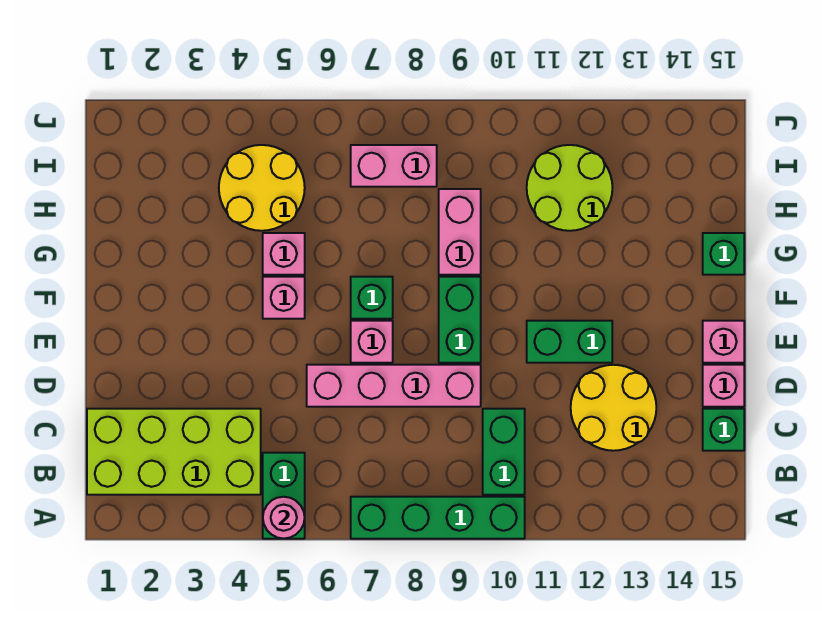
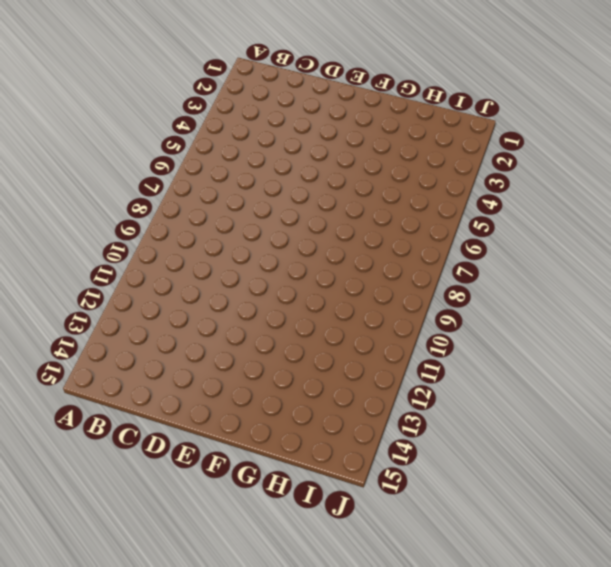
none -> green 1x2 brick [263,453,305,539]
none -> green 1x4 brick [351,497,525,539]
none -> lime 2x4 brick [87,409,261,495]

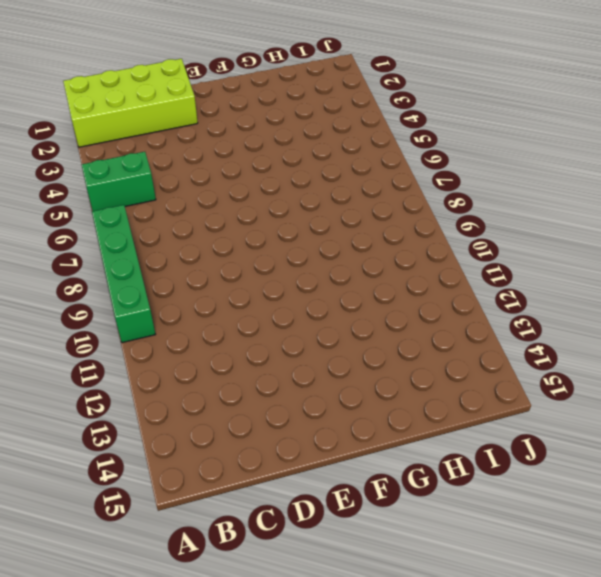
lime 2x4 brick [63,59,198,147] -> lime 2x4 brick turned to [87,409,261,495]
none -> green 1x2 brick [483,409,525,495]
none -> yellow 2x2 round brick [571,365,656,451]
none -> green 1x1 brick [703,409,744,451]

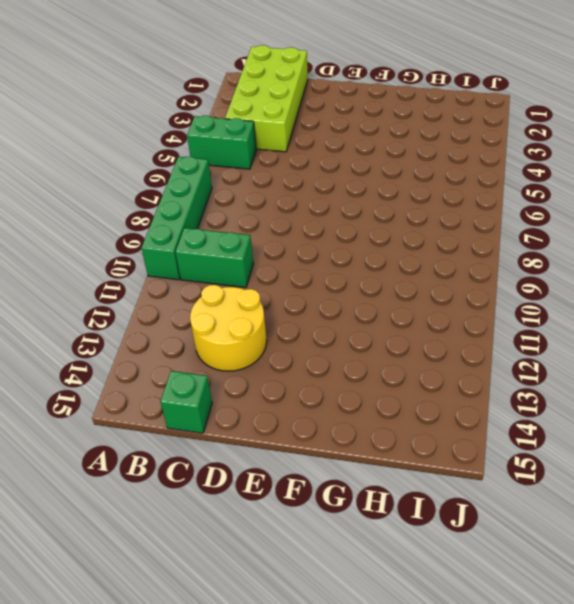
none -> pink 1x4 brick [307,365,481,407]
none -> pink 1x1 brick [703,365,744,407]
none -> pink 1x1 brick [351,321,393,363]

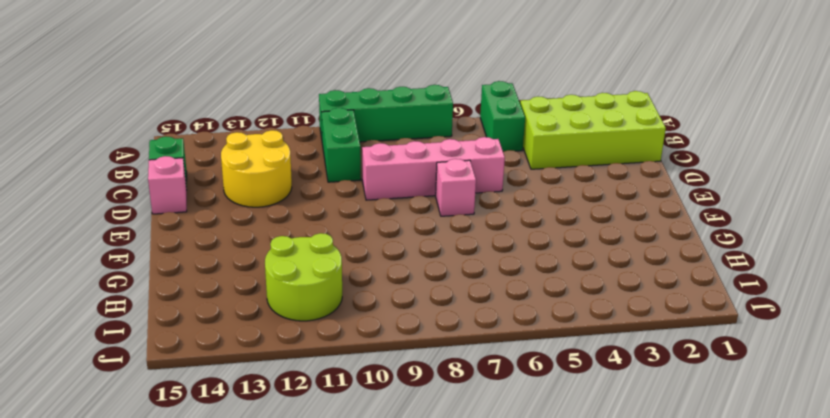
none -> green 1x2 brick [439,277,481,363]
none -> green 1x2 brick [527,321,612,363]
none -> pink 1x1 brick [703,321,744,363]

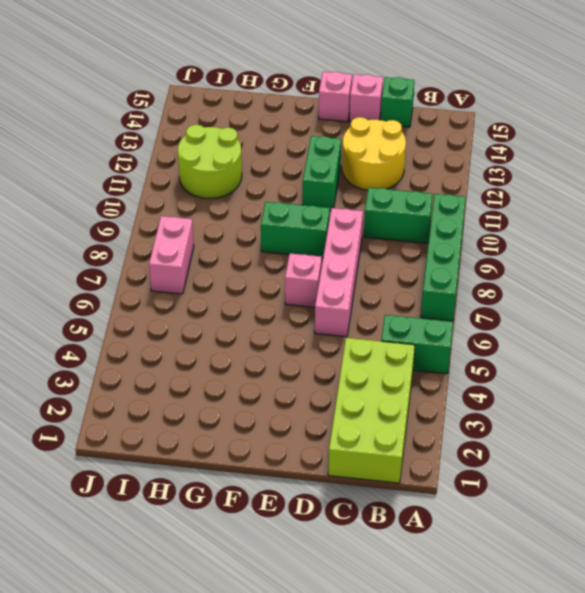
none -> pink 1x1 brick [263,277,305,319]
none -> green 1x1 brick [351,277,393,319]
none -> pink 1x1 brick [263,233,305,275]

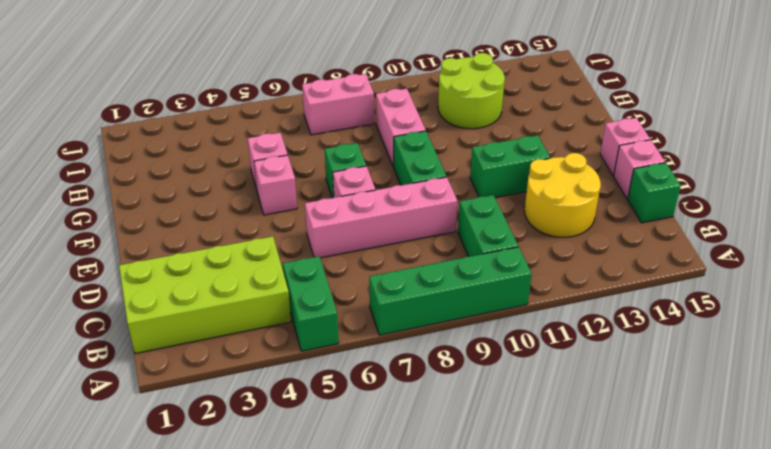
none -> green 1x1 brick [703,233,744,275]
none -> yellow 2x2 round brick [219,145,305,231]
none -> pink 1x1 round brick [263,497,305,539]

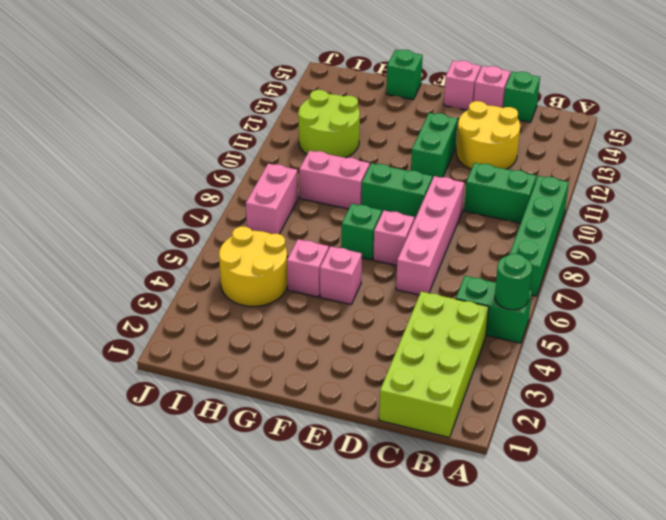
green 1x1 round brick [495,254,532,310] -> pink 1x1 round brick [263,497,305,539]

